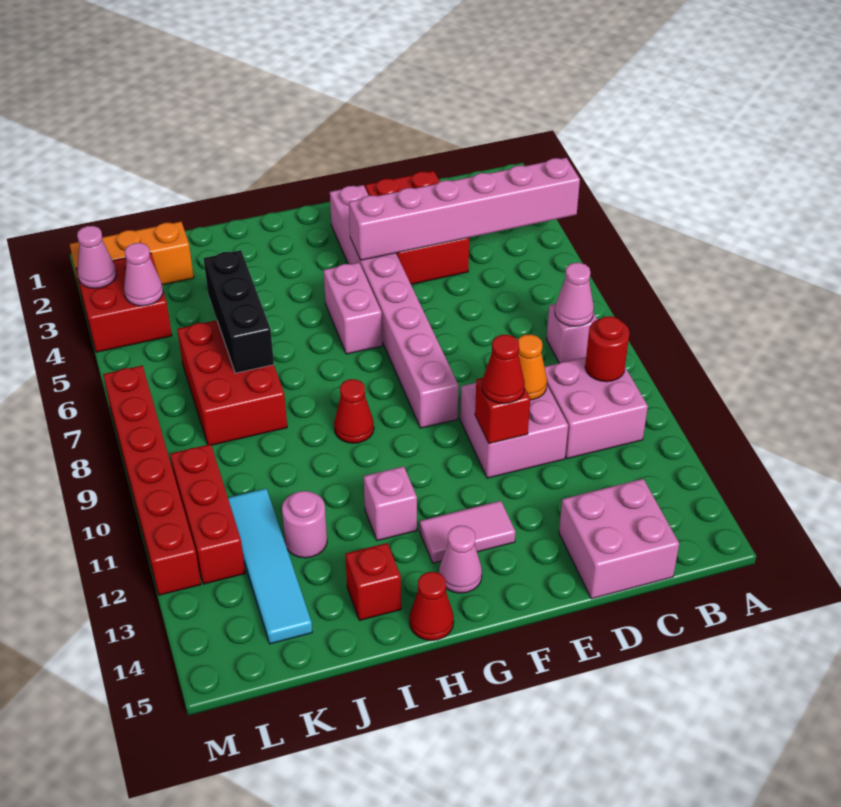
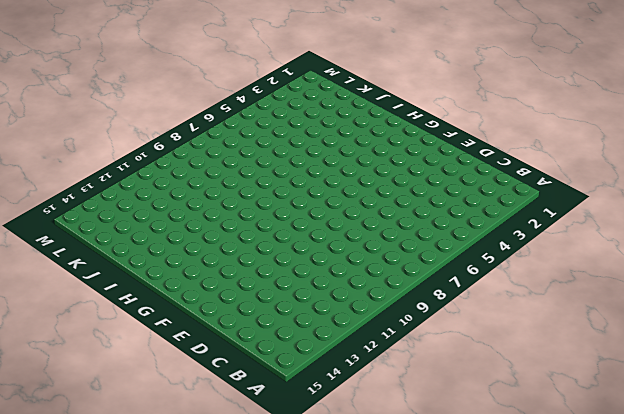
none -> pink 1x1 brick [546,304,598,363]
none -> pink 2x2 brick [545,357,648,459]
none -> pink 2x2 brick [559,479,679,599]

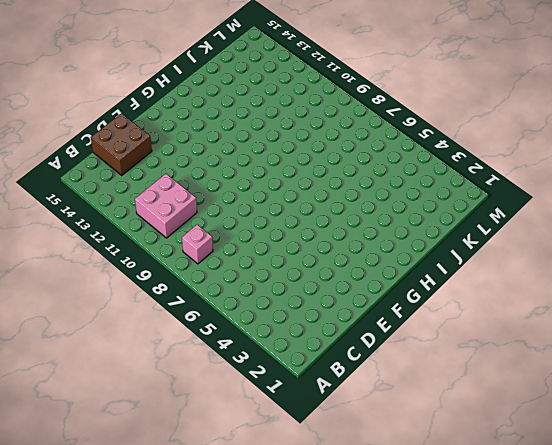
brown 2x2 brick [91,113,152,175] -> pink 2x2 brick [559,479,679,599]
none -> red 2x3 brick [365,171,469,284]
none -> pink 2x2 brick [460,383,568,478]
none -> pink 1x8 brick [330,185,459,428]

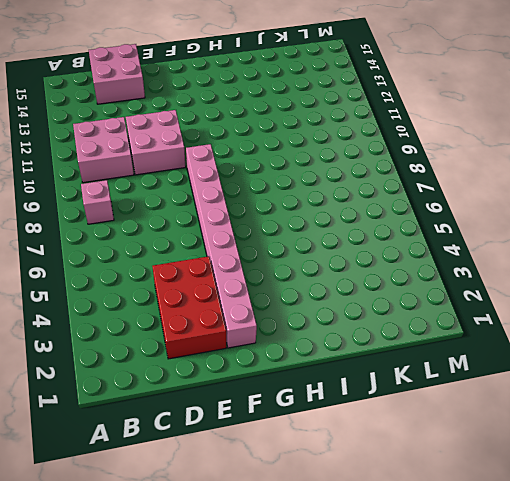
none -> pink 1x2 tile [420,501,515,563]
none -> pink 1x2 brick [324,262,382,354]
none -> pink 1x1 cone [439,526,482,593]

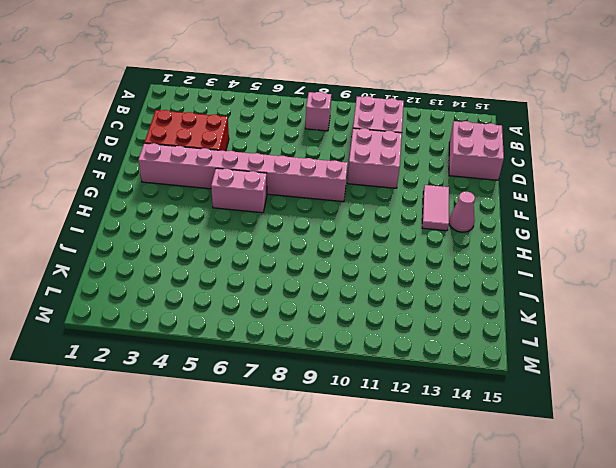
none -> red 1x1 cone [334,379,374,443]
none -> pink 1x1 brick [364,466,417,541]
none -> red 1x1 cone [410,572,454,641]

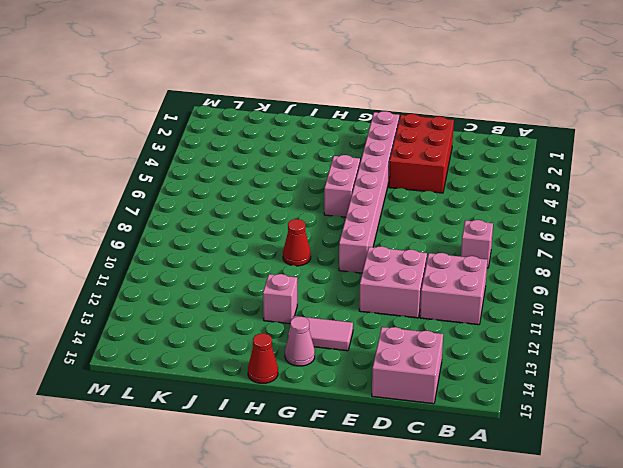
none -> red 1x1 brick [345,543,401,620]
none -> red 2x3 brick [177,320,287,445]
none -> pink 1x1 round brick [282,491,327,558]

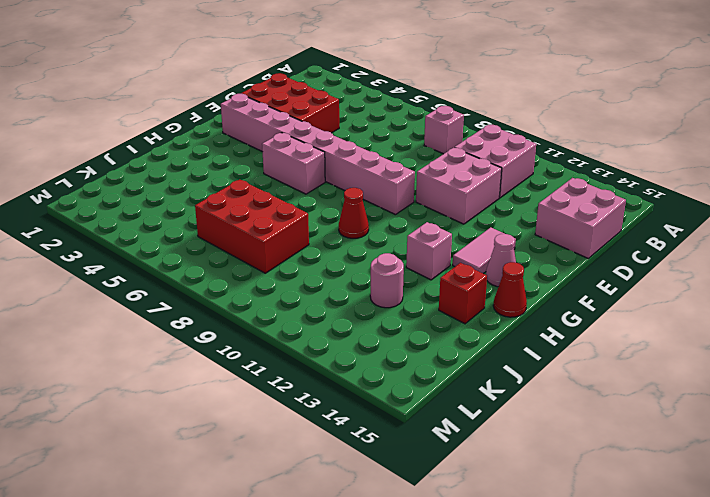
none -> orange 1x3 brick [70,222,194,293]
none -> cyan 1x4 tile [228,489,312,644]
none -> red 2x2 brick [76,253,172,352]

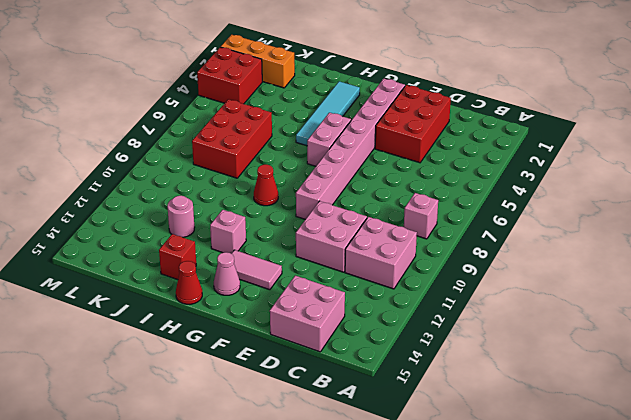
cyan 1x4 tile [296,81,360,146] -> cyan 1x4 tile moved to [228,489,312,644]
none -> red 1x3 brick [170,444,245,584]
none -> red 1x6 brick [103,366,201,595]
none -> pink 1x6 brick [349,158,580,260]

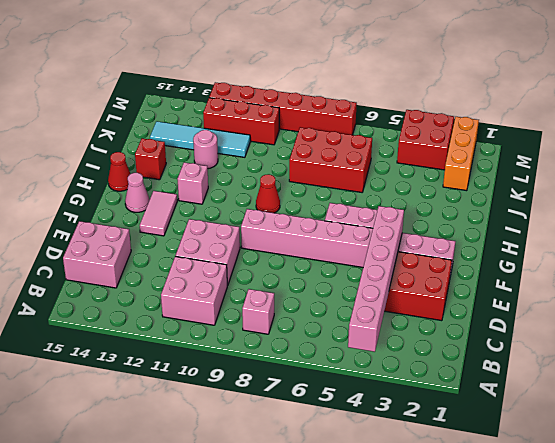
none -> pink 1x1 cone [555,263,594,326]
none -> red 1x1 round brick [585,316,630,382]
none -> orange 1x1 cone [518,334,547,400]

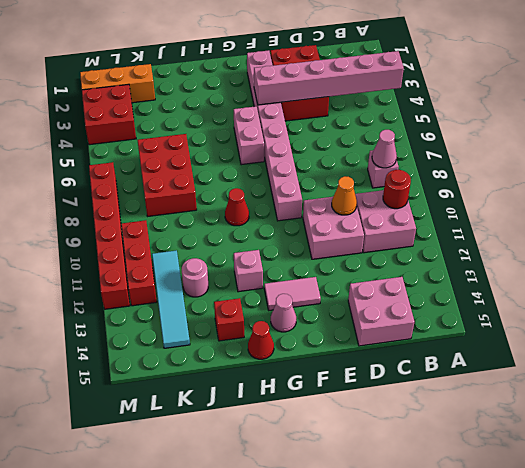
none -> red 1x1 brick [475,378,530,444]
none -> black 1x3 brick [204,250,274,373]
none -> pink 1x1 cone [124,243,163,306]

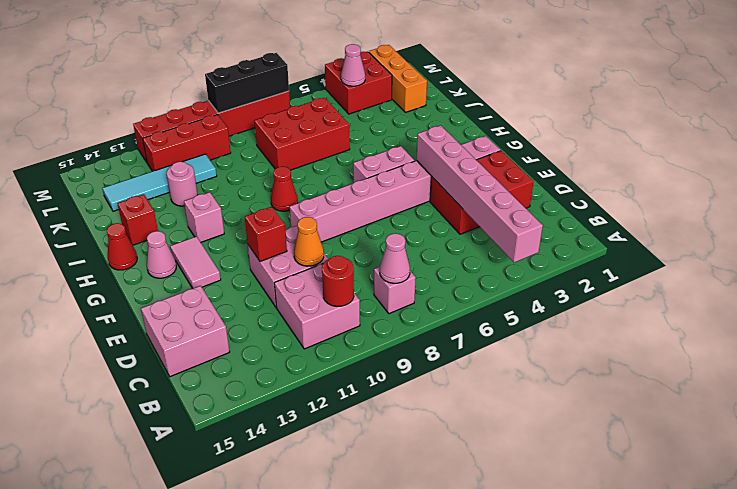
black 1x3 brick [205,53,289,113] -> black 1x3 brick moved to [204,250,274,373]
none -> pink 1x1 cone [77,226,116,288]
none -> red 1x1 cone [482,335,525,404]

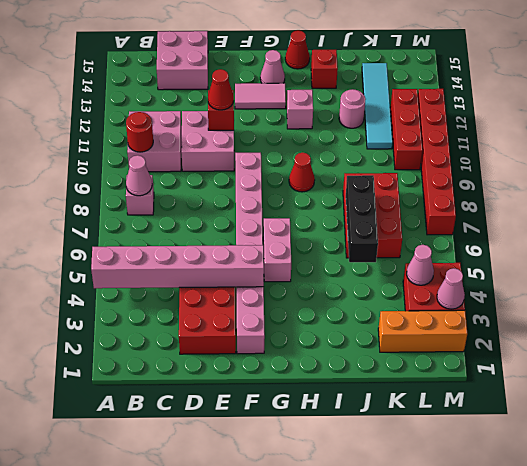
none -> orange 1x1 cone [518,334,547,400]

